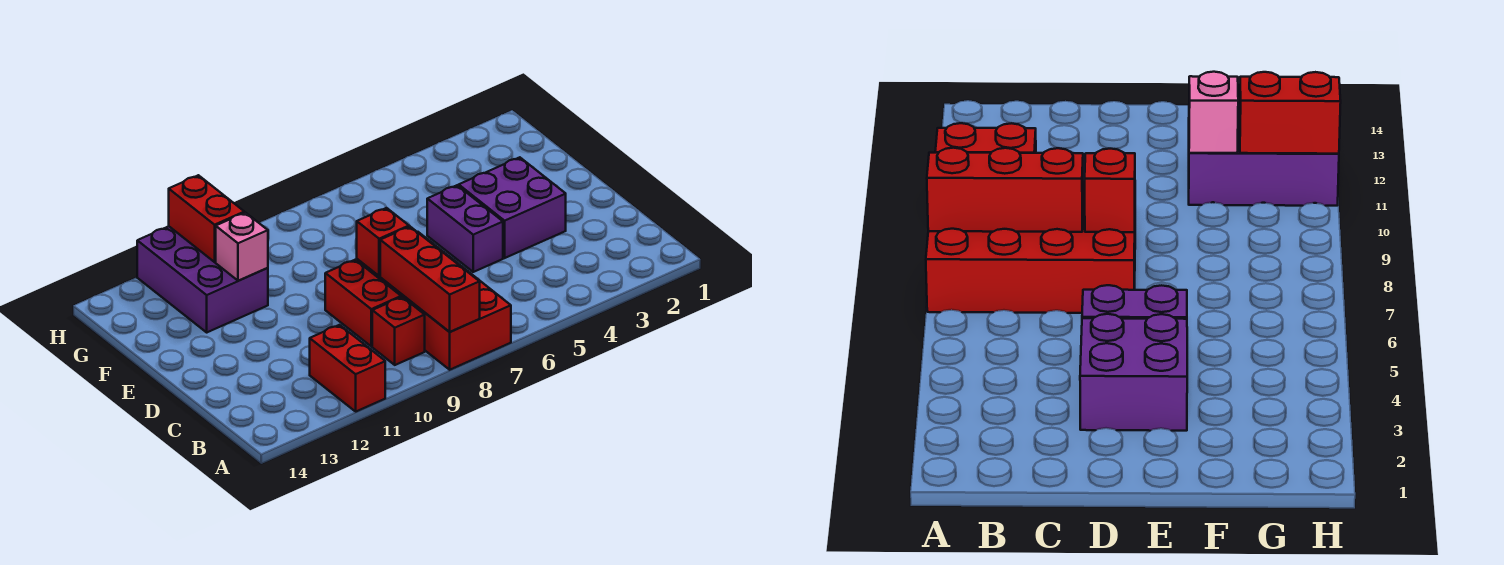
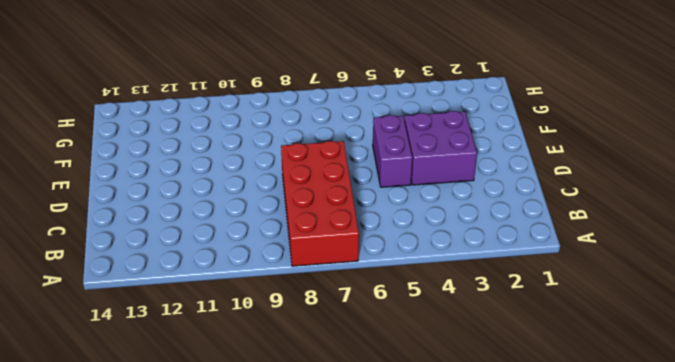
none -> red 1x2 brick [310,325,385,411]
none -> red 1x1 brick [372,297,425,365]

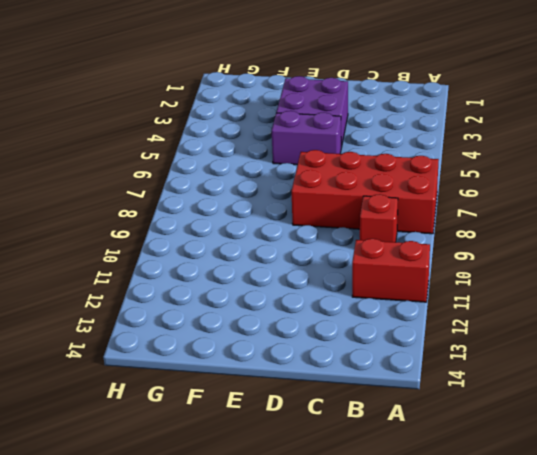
none -> red 1x2 brick [325,260,401,346]
none -> purple 2x3 brick [137,226,268,332]

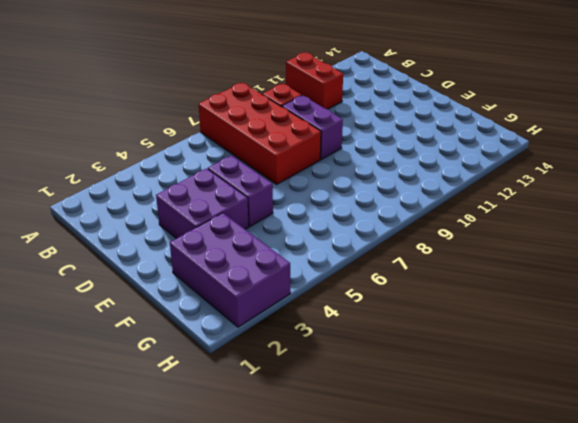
purple 1x2 brick [282,95,343,159] -> red 1x2 brick [325,260,401,346]
purple 2x3 brick [170,213,290,327] -> purple 2x3 brick moved to [137,226,268,332]
none -> red 1x3 brick [380,227,480,332]
none -> red 1x1 brick [357,208,409,276]

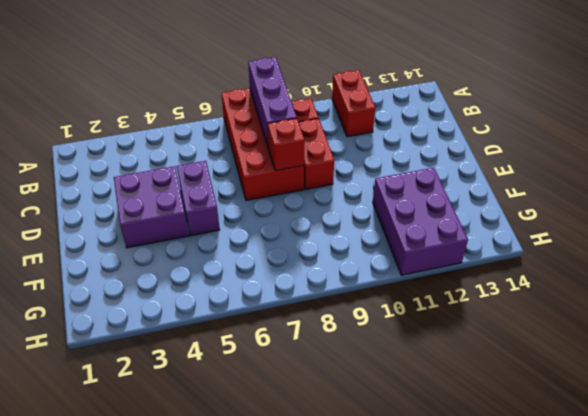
purple 1x3 brick [248,57,297,146] -> red 1x3 brick [380,227,480,332]
none -> pink 1x1 brick [216,213,268,281]
none -> red 1x2 brick [169,175,244,262]

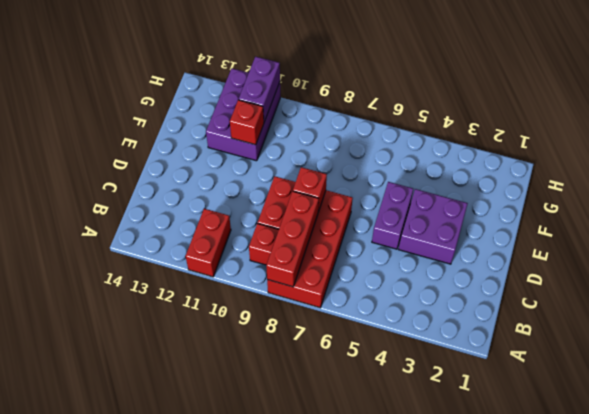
red 1x1 brick [230,100,264,145] -> pink 1x1 brick [216,213,268,281]
purple 1x2 brick [238,57,280,122] -> red 1x2 brick [169,175,244,262]

